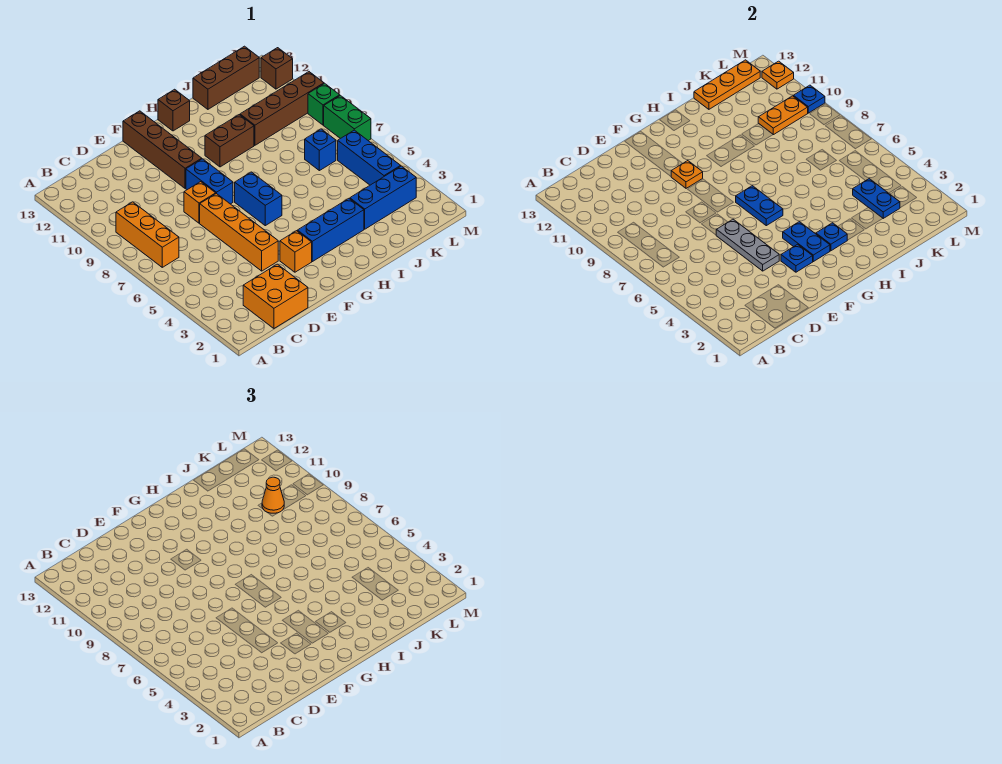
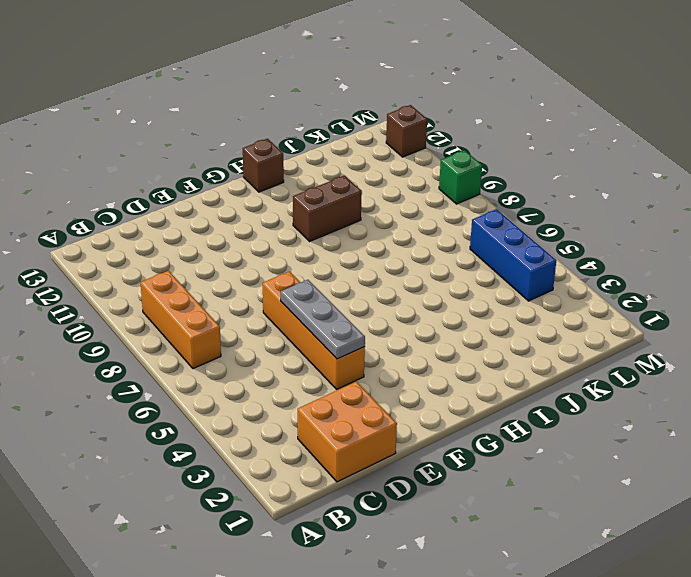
none -> orange 1x1 brick [184,182,216,223]
none -> orange 1x1 brick [280,231,312,272]
none -> blue 1x2 brick [186,159,233,204]
none -> brown 1x4 brick [123,111,202,188]

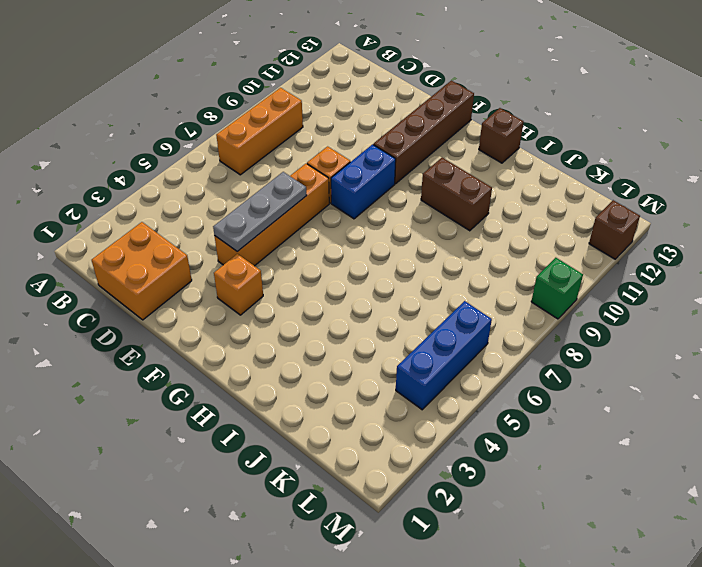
none -> blue 1x3 brick [297,199,364,262]
none -> blue 1x2 brick [235,172,282,226]
none -> blue 1x3 brick [350,166,416,229]
none -> brown 1x4 brick [240,72,324,145]

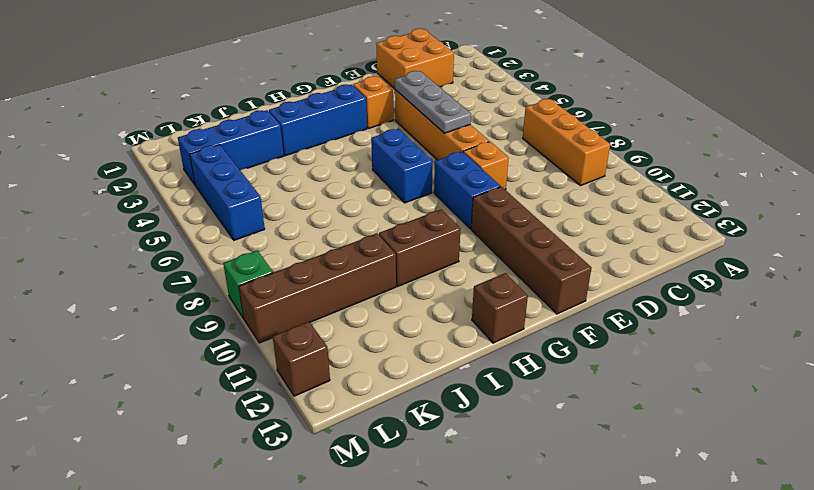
none -> brown 1x3 brick [193,46,259,109]
none -> blue 1x1 brick [305,129,336,171]
none -> green 1x2 brick [324,95,371,141]
none -> blue 1x1 plate [781,244,813,272]

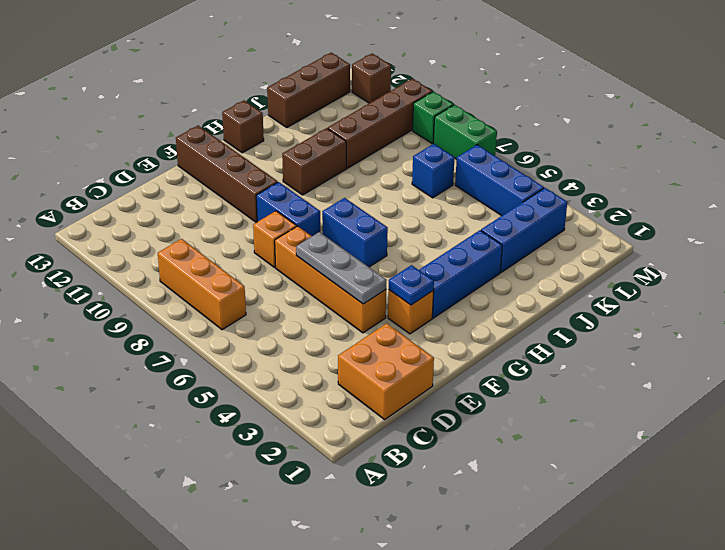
none -> orange 1x1 plate [671,161,703,188]
none -> blue 1x2 plate [783,222,830,262]
none -> blue 1x2 plate [736,186,783,226]
none -> blue 1x1 plate [816,223,847,251]

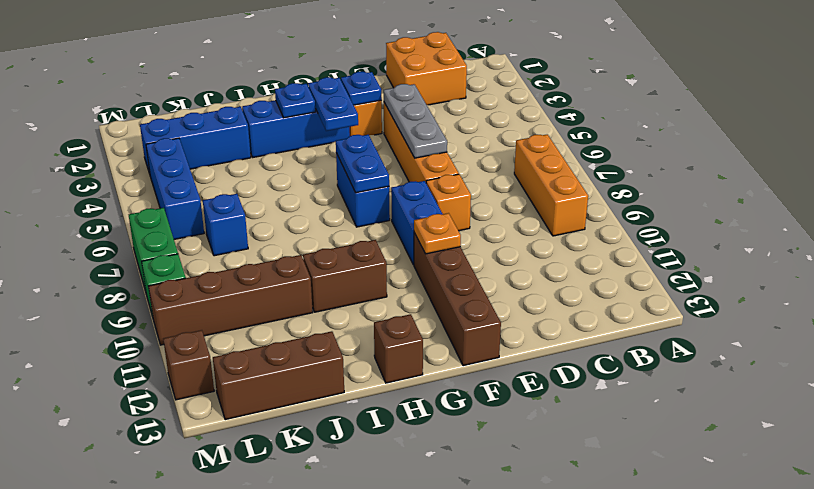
none -> orange 1x3 plate [694,60,760,109]
none -> blue 1x2 plate [853,179,900,218]
none -> orange 1x2 plate [758,96,808,135]
none -> blue 1x1 plate [793,85,825,113]

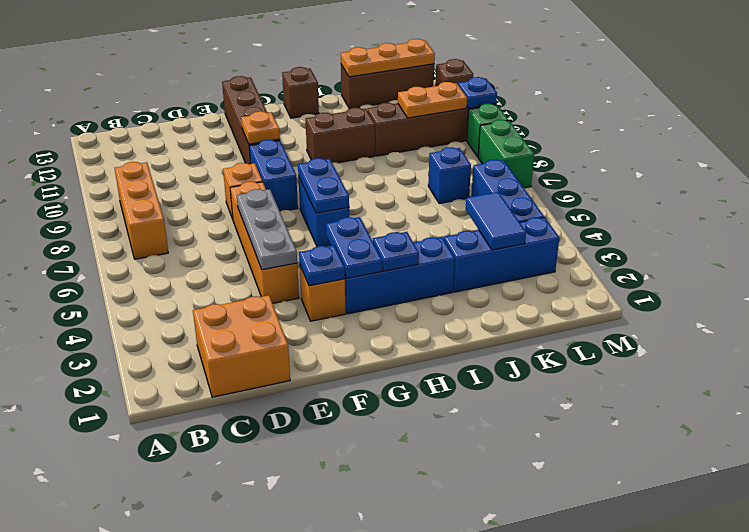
blue 1x2 tile [466,192,526,250] -> blue 1x2 plate [853,179,900,218]
none -> orange 1x1 plate [762,61,794,89]
none -> orange 1x1 cone [262,477,284,513]

